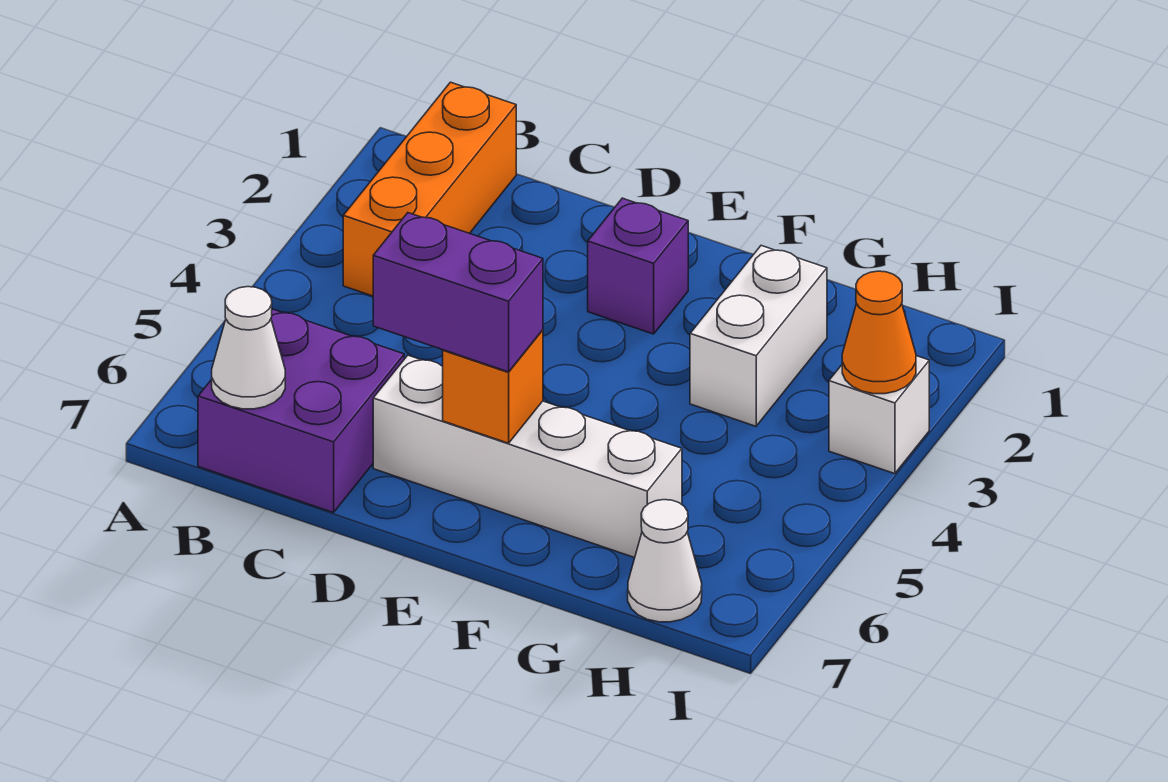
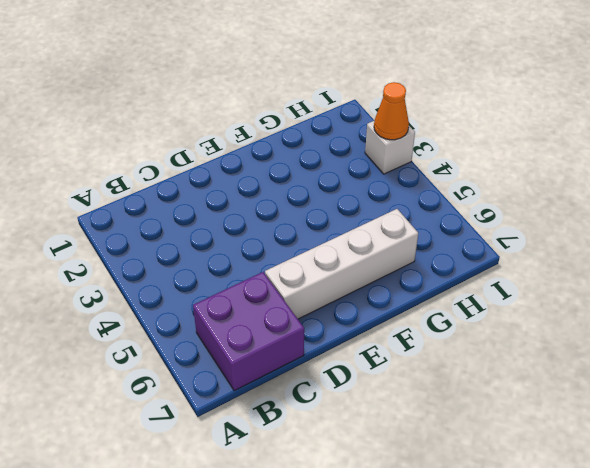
none -> orange 1x3 brick [343,82,516,296]
none -> purple 1x1 brick [588,198,688,334]

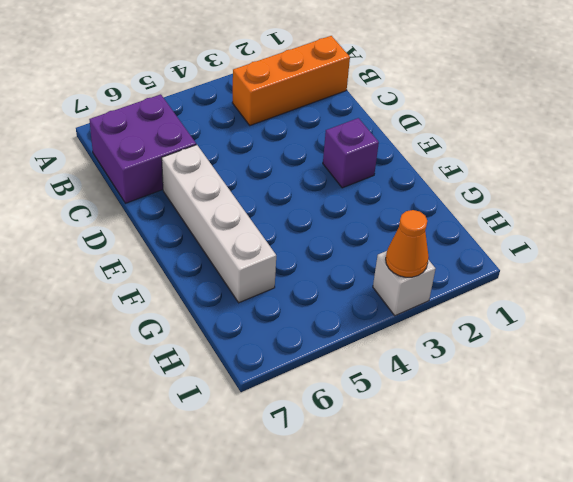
none -> white 1x2 brick [690,246,827,426]
none -> white 1x1 cone [628,500,702,622]

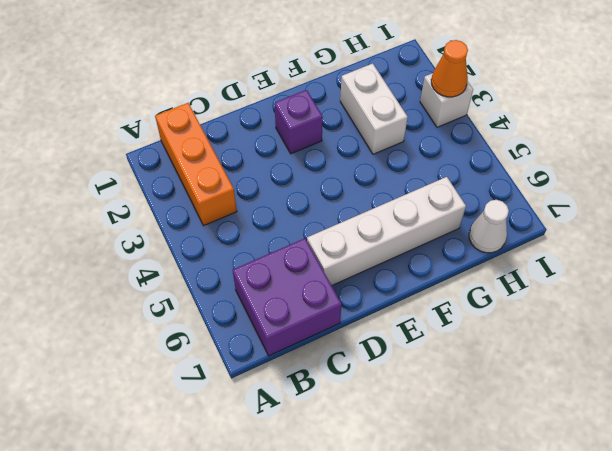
none -> white 1x1 cone [212,287,285,409]
none -> orange 1x1 brick [443,330,543,443]

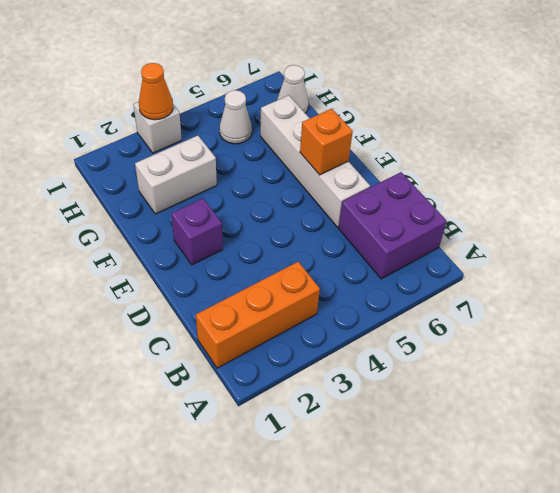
white 1x1 cone [219,90,252,144] -> white 1x1 cone moved to [212,287,285,409]
none -> purple 1x2 brick [373,213,543,372]

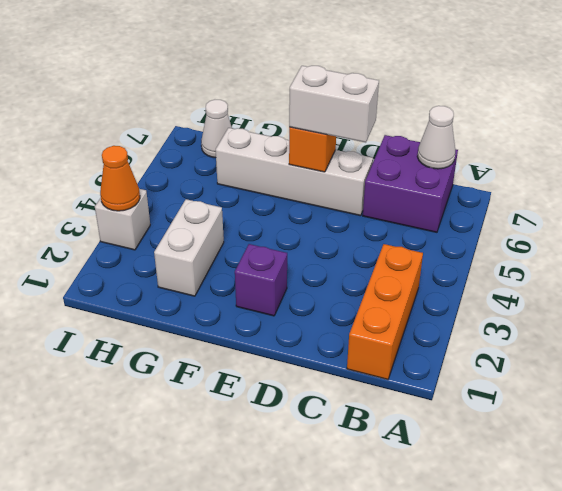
white 1x2 brick [289,66,379,143] -> purple 1x2 brick [373,213,543,372]

